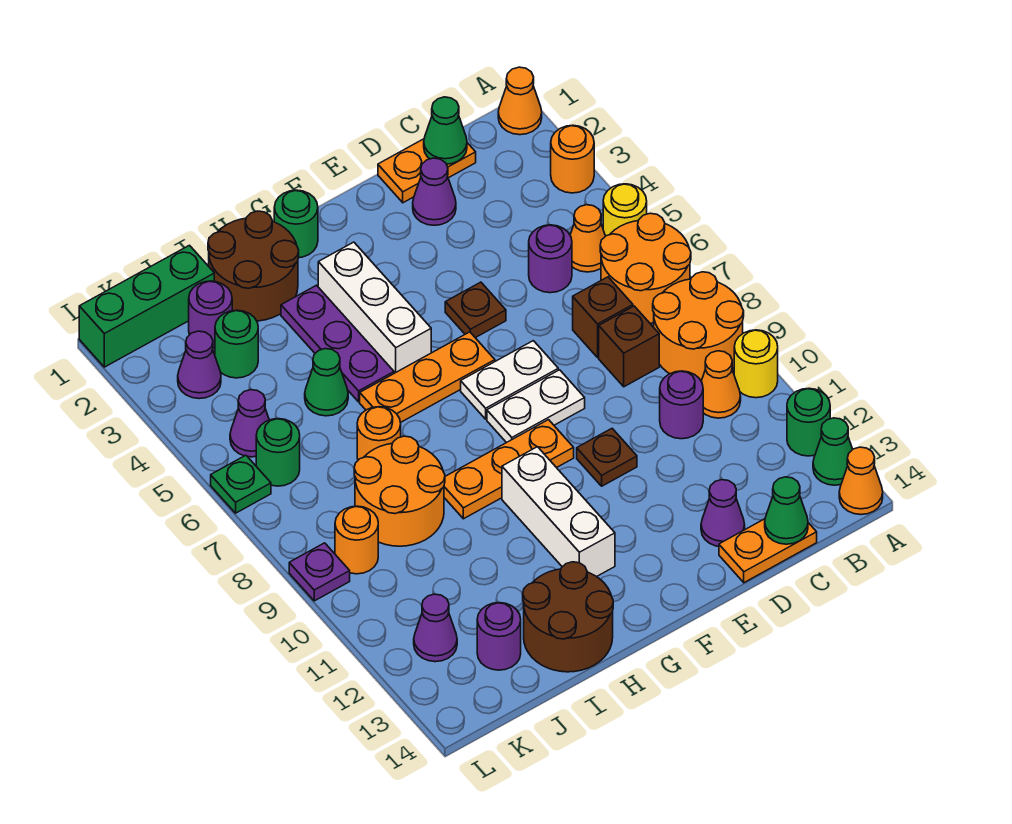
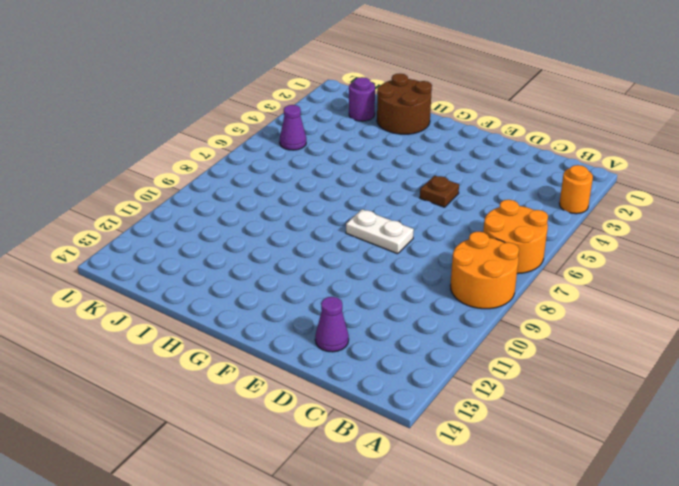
none -> orange 1x1 cone [498,67,542,135]
none -> yellow 1x1 round brick [603,184,647,236]
none -> yellow 1x1 round brick [734,330,778,398]
none -> green 1x1 round brick [787,388,830,456]

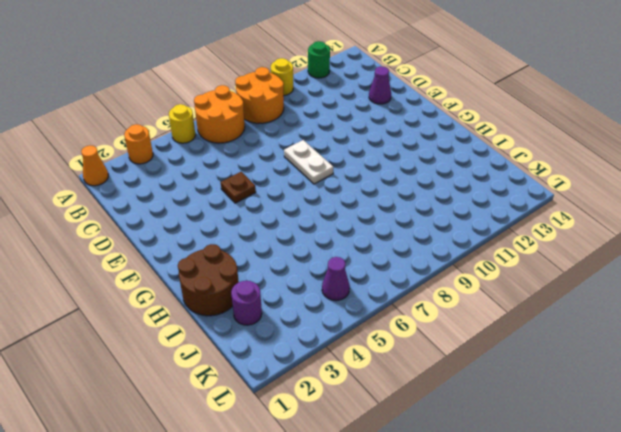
none -> green 1x1 cone [813,418,853,485]
none -> orange 1x1 cone [839,447,883,515]
none -> orange 1x1 cone [570,205,605,272]
none -> orange 1x1 cone [701,351,741,418]

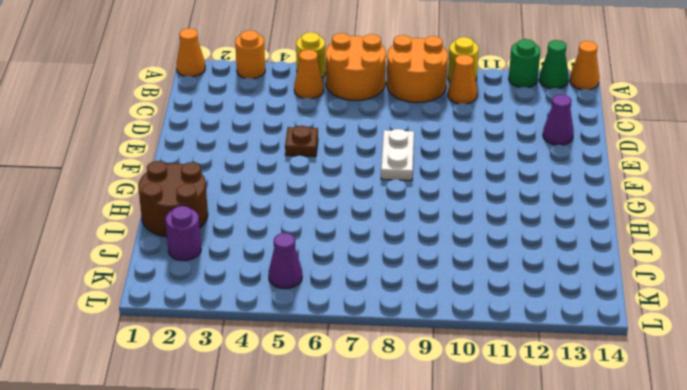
none -> orange 1x2 plate [378,139,476,203]
none -> purple 1x1 round brick [529,225,572,293]
none -> brown 1x1 brick [573,277,633,357]
none -> brown 1x1 brick [599,306,659,387]

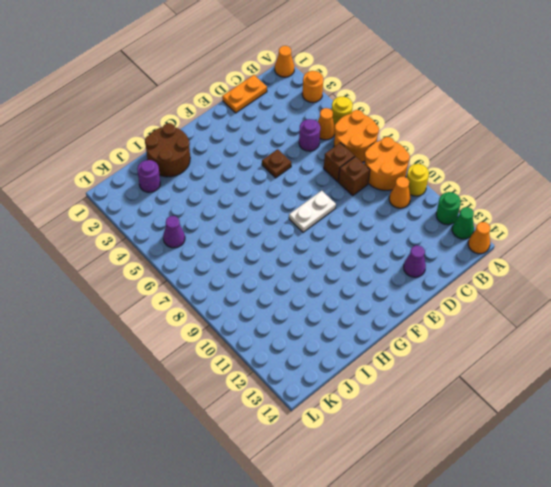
none -> purple 1x1 round brick [660,371,703,439]
none -> orange 1x2 plate [719,519,817,583]
none -> purple 1x1 cone [413,158,456,225]
none -> white 1x2 plate [461,341,558,419]

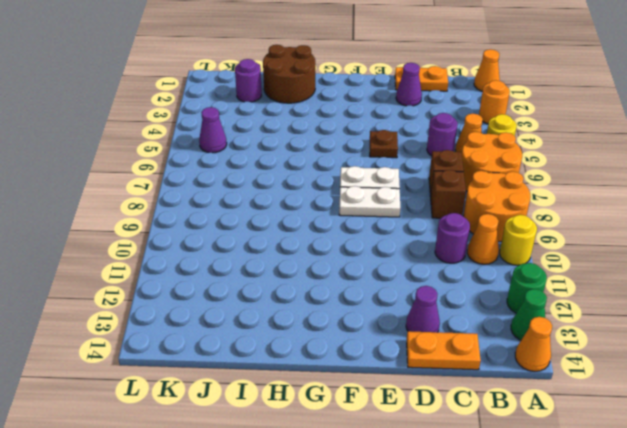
none -> brown 1x1 plate [577,429,637,486]
none -> orange 1x3 plate [360,332,495,423]
none -> orange 1x3 plate [444,420,574,519]
none -> green 1x1 round brick [274,190,318,258]

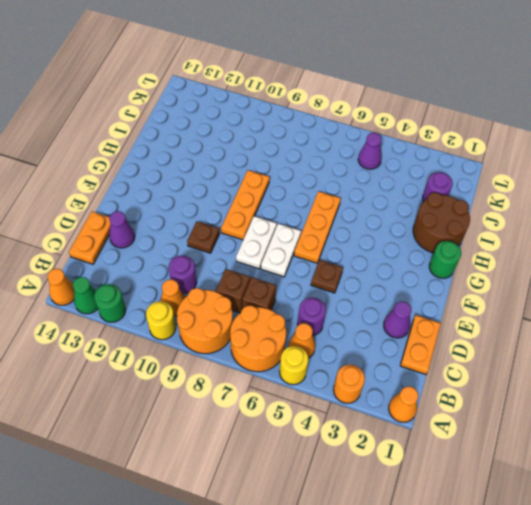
none -> white 1x3 brick [318,242,431,373]
none -> white 1x3 brick [502,447,615,577]
none -> purple 1x3 plate [281,285,394,402]
none -> brown 2x2 round brick [523,562,613,672]

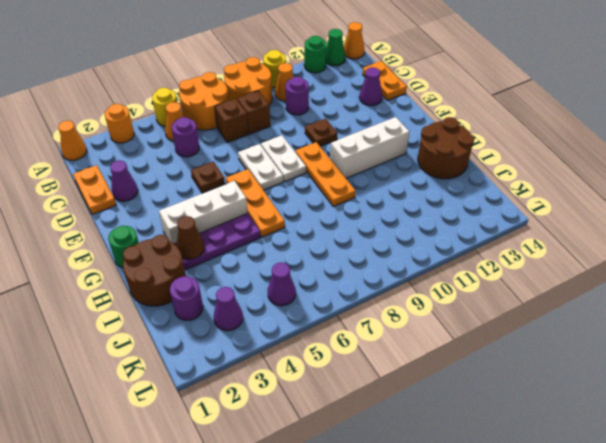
brown 1x1 cone [177,216,204,259] -> none
none -> green 1x1 cone [305,349,348,416]
none -> orange 1x1 round brick [357,407,401,460]
none -> orange 2x2 round brick [354,436,445,546]
none -> green 1x3 brick [79,245,214,367]

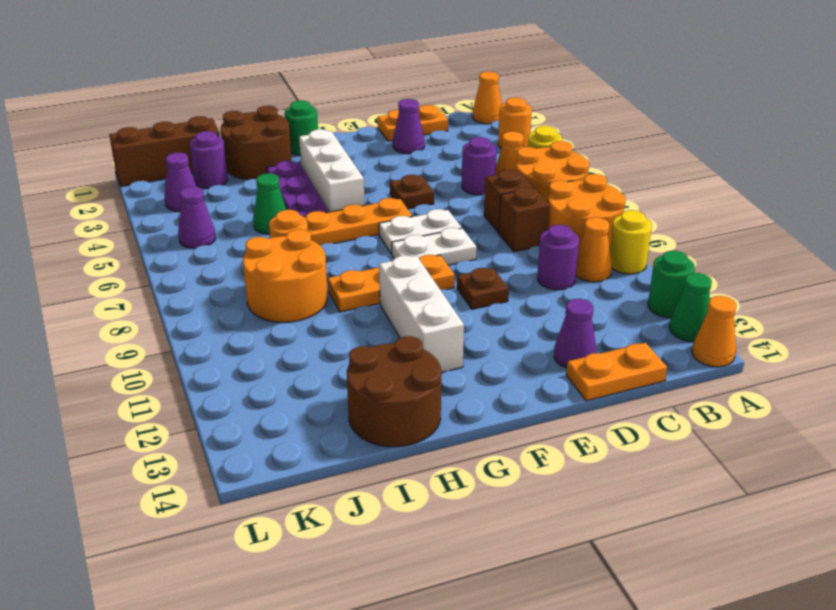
brown 1x3 brick [109,116,220,186] -> green 1x3 brick [79,245,214,367]
none -> green 1x1 round brick [215,310,258,378]
none -> purple 1x1 round brick [477,603,521,670]
none -> green 1x1 round brick [256,419,300,486]
none -> orange 1x1 round brick [335,506,378,574]

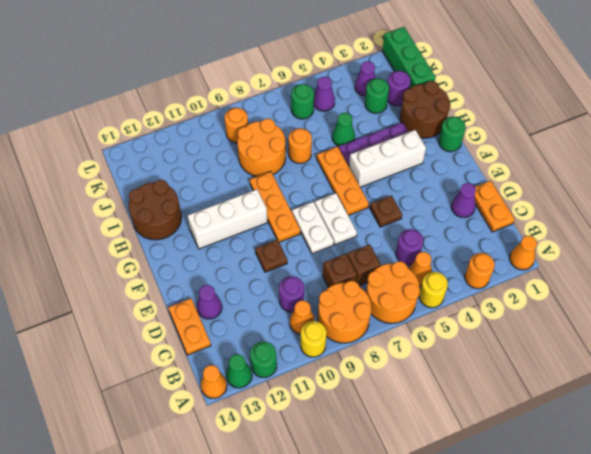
none -> purple 1x1 round brick [477,603,521,670]
none -> purple 1x1 cone [414,594,457,662]
none -> green 1x1 plate [211,455,271,513]
none -> purple 1x1 plate [289,543,350,601]

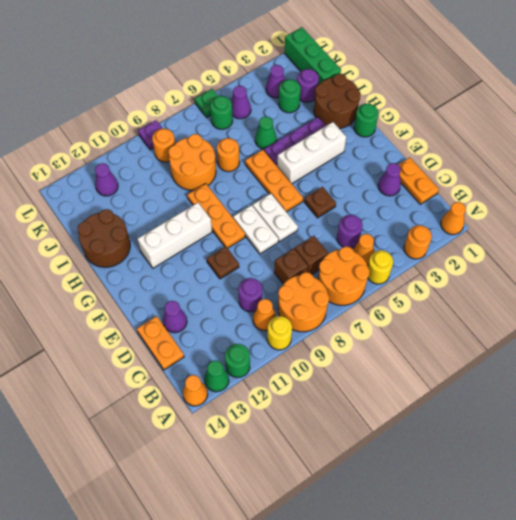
none -> purple 1x1 round brick [477,603,521,670]
none -> green 1x1 cone [424,97,467,164]
none -> green 1x1 cone [765,477,808,544]

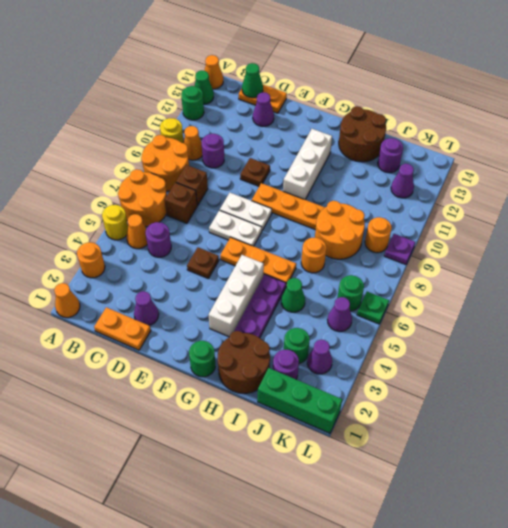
none -> green 1x1 cone [424,97,467,164]

